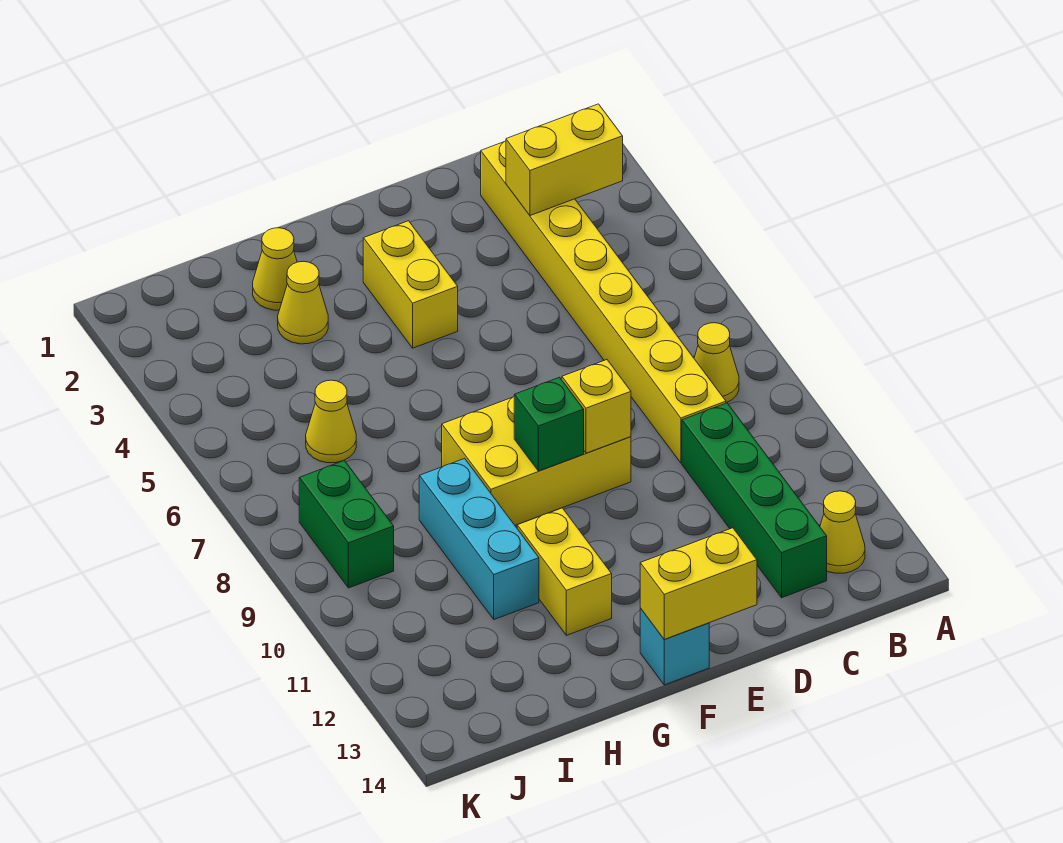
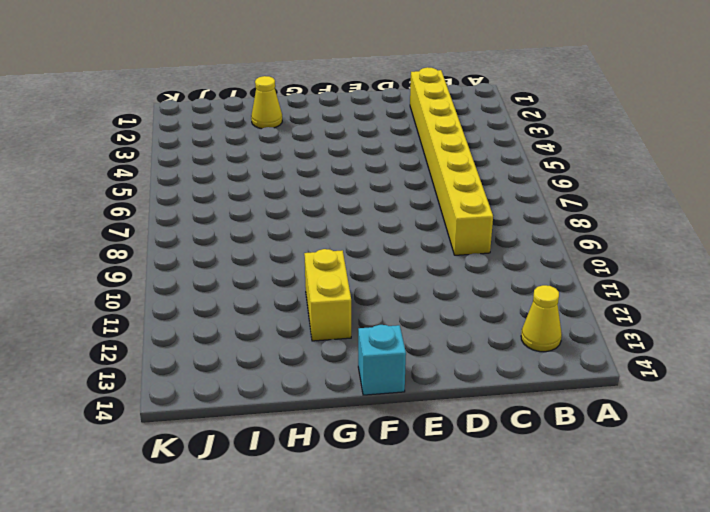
none -> yellow 1x1 cone [694,323,739,403]
none -> green 1x4 brick [682,403,827,598]
none -> yellow 2x3 brick [442,379,631,525]

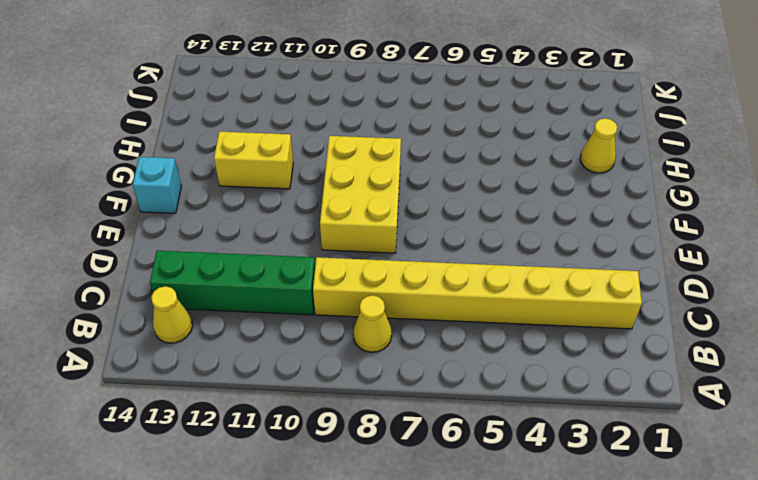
none -> yellow 1x2 brick [363,221,458,348]
none -> yellow 1x1 cone [278,261,328,344]
none -> cyan 1x3 brick [419,459,539,619]

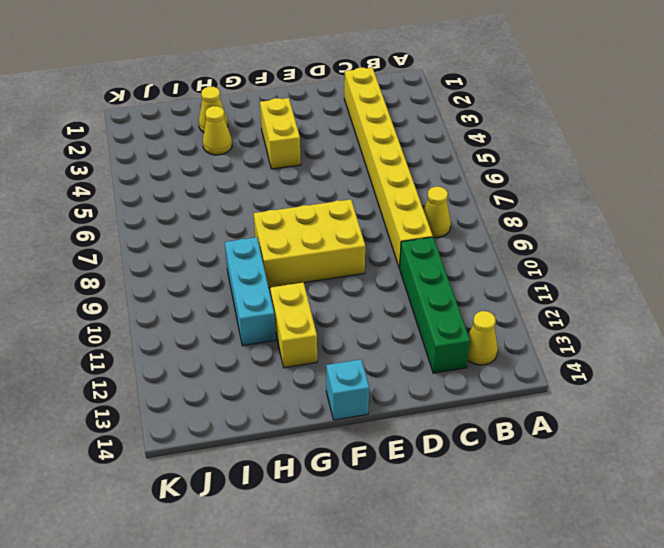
none -> yellow 1x1 cone [306,380,356,463]
none -> green 1x2 brick [299,460,394,588]
none -> yellow 1x2 brick [506,104,623,216]

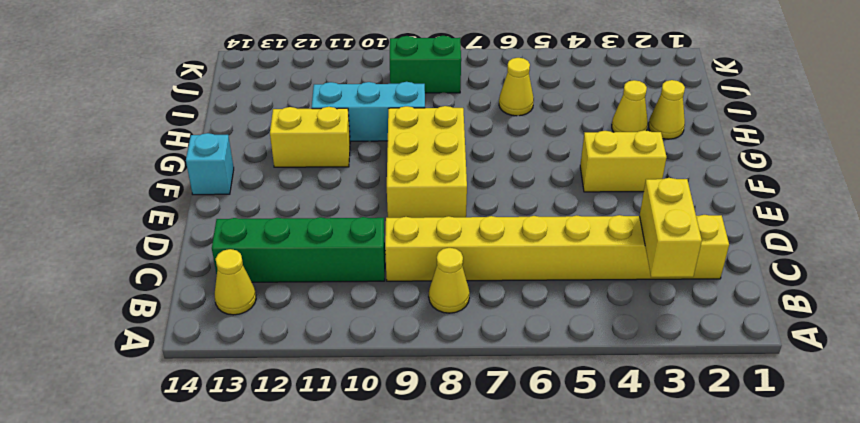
none -> yellow 1x1 brick [562,360,631,453]
none -> yellow 1x2 brick [640,528,757,639]
none -> green 1x1 brick [514,377,584,471]

